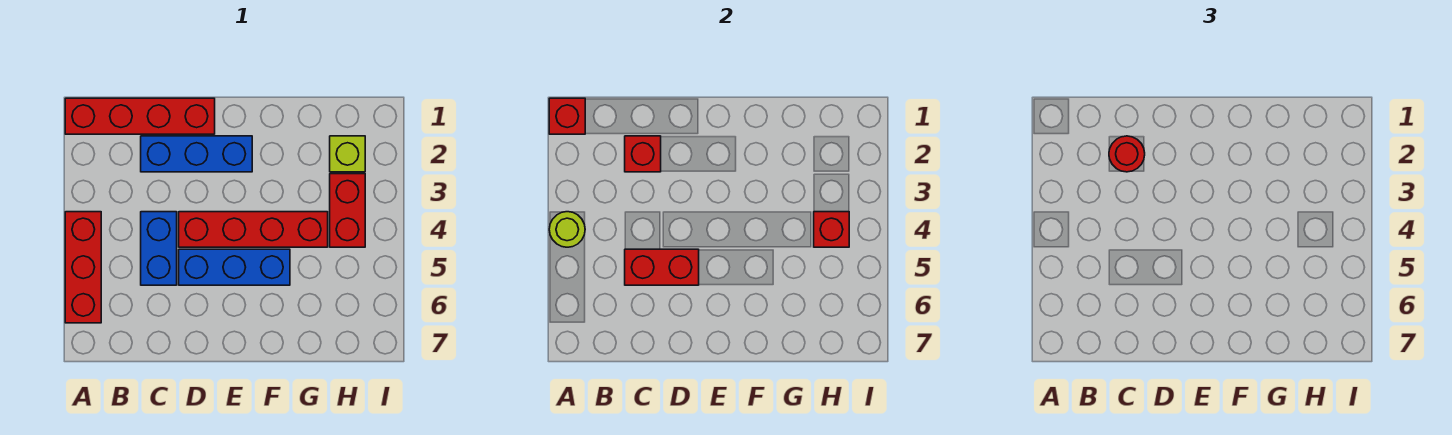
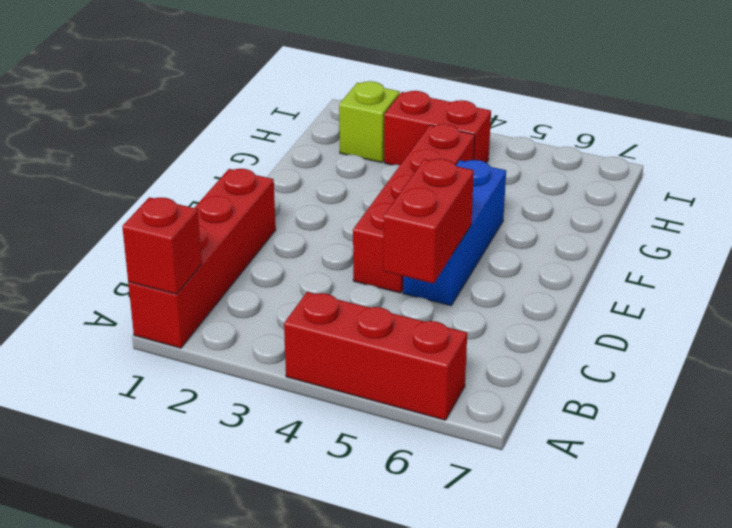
none -> blue 1x3 brick [141,136,252,172]
none -> blue 1x2 brick [141,212,177,285]
none -> lime 1x1 round brick [549,212,585,247]

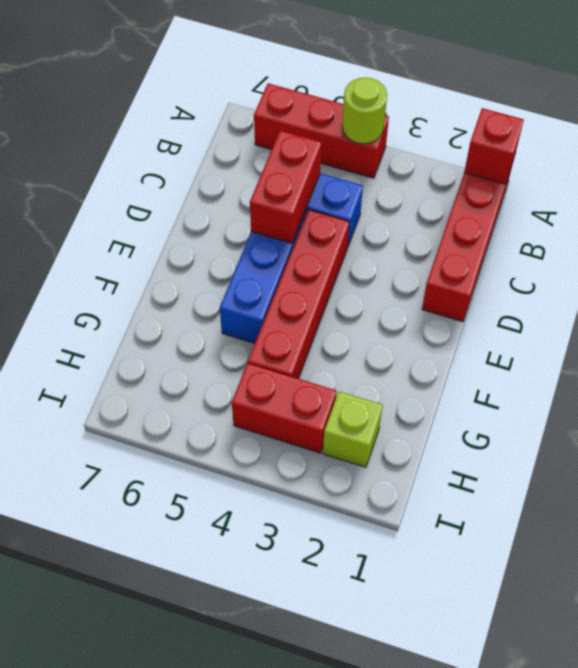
none -> blue 1x3 brick [141,136,252,172]
none -> red 1x1 brick [625,136,661,172]
none -> red 1x1 brick [814,212,849,247]

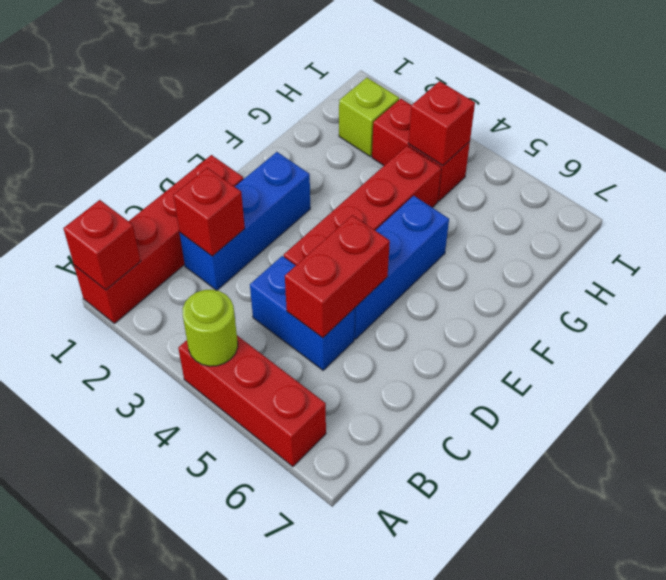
none -> red 1x1 round brick [1109,136,1145,172]

